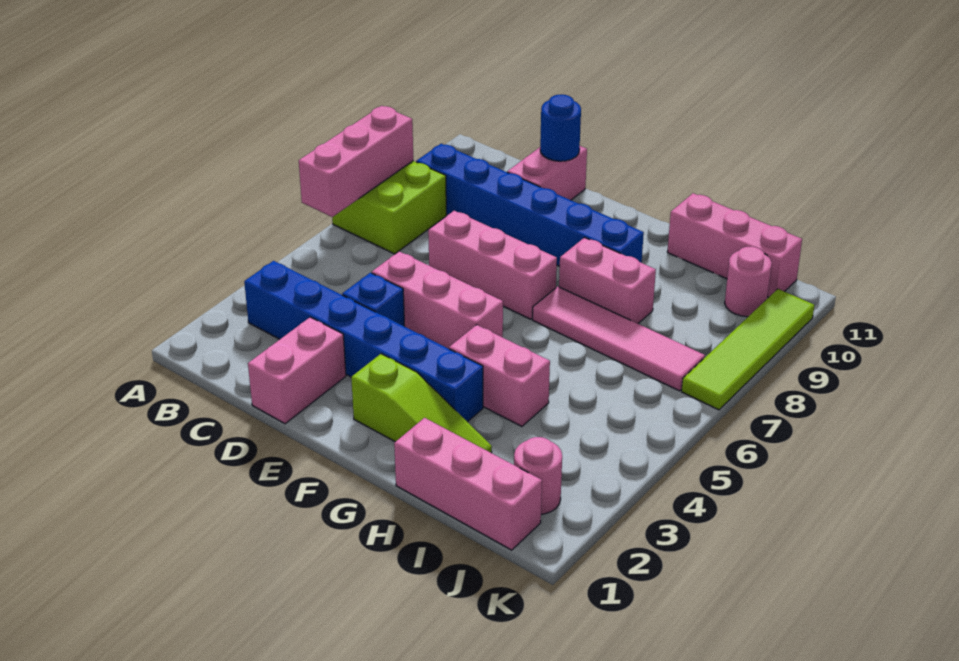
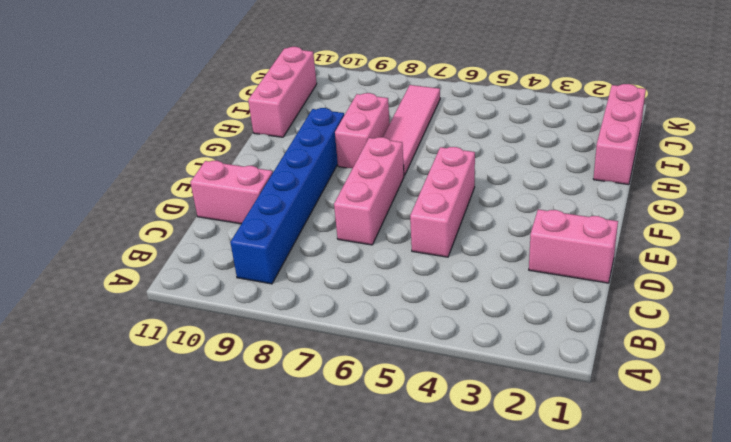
none -> lime 2x2 brick [332,161,446,254]
none -> blue 1x6 brick [244,261,483,422]
none -> blue 1x1 brick [342,273,404,326]

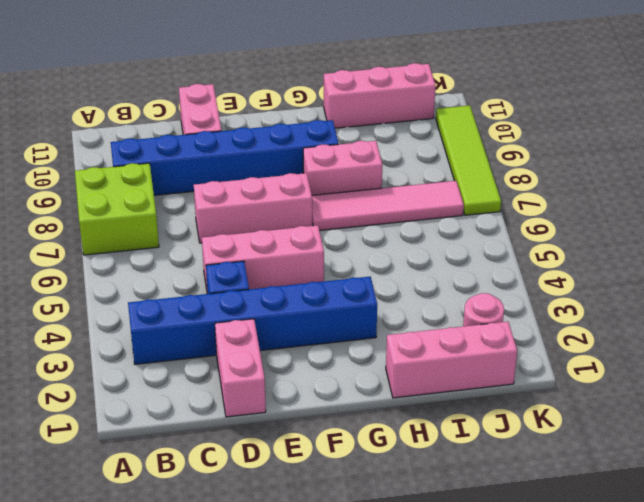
none -> lime 1x3 slope [351,354,492,453]
none -> pink 1x2 brick [449,325,550,427]
none -> pink 1x1 round brick [725,247,772,317]

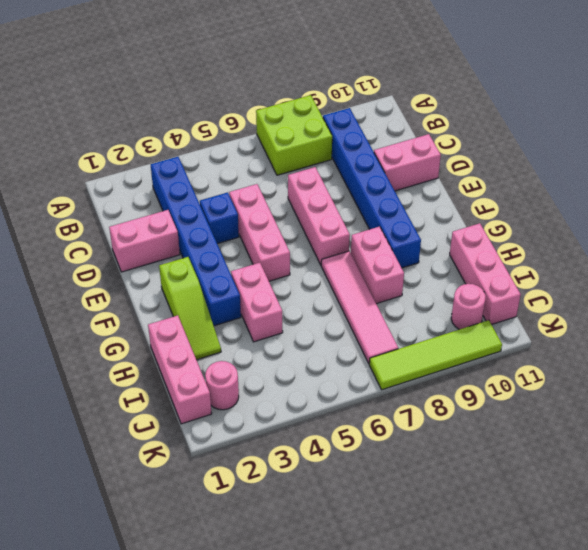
none -> pink 1x3 brick [299,106,413,217]
none -> blue 1x1 round brick [540,95,581,161]

